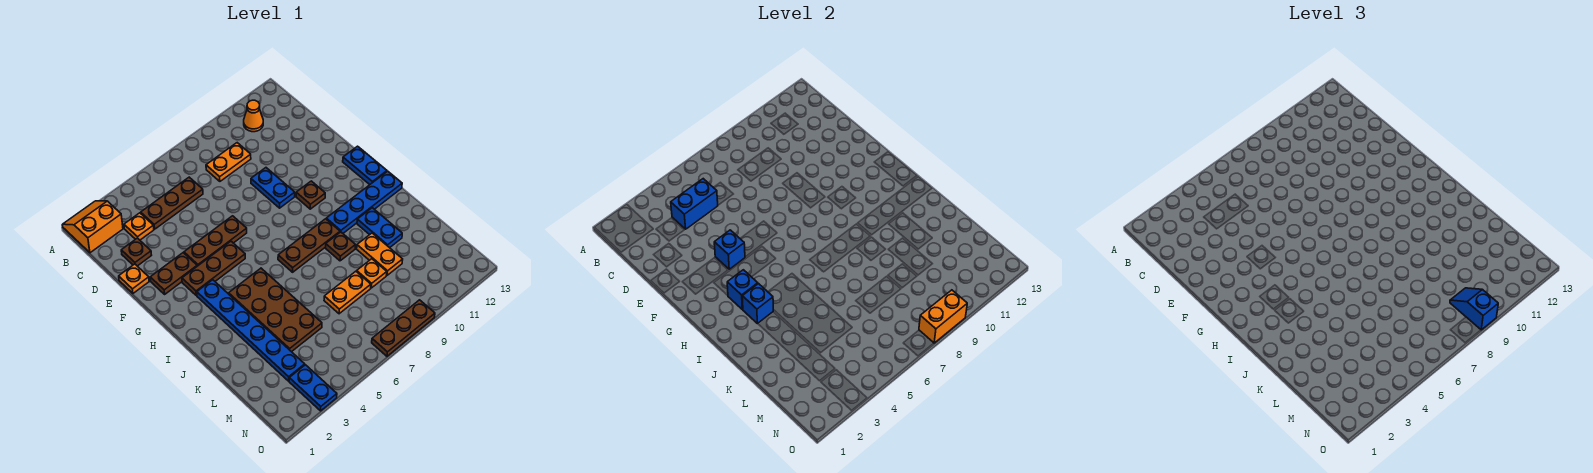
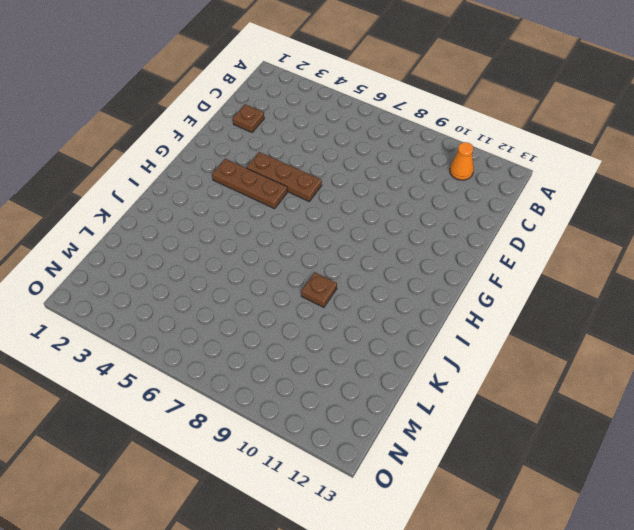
none -> orange 2x2 slope [62,201,123,253]
none -> orange 1x1 plate [124,213,154,240]
none -> brown 1x3 plate [141,177,203,229]
none -> orange 1x2 plate [206,143,251,181]

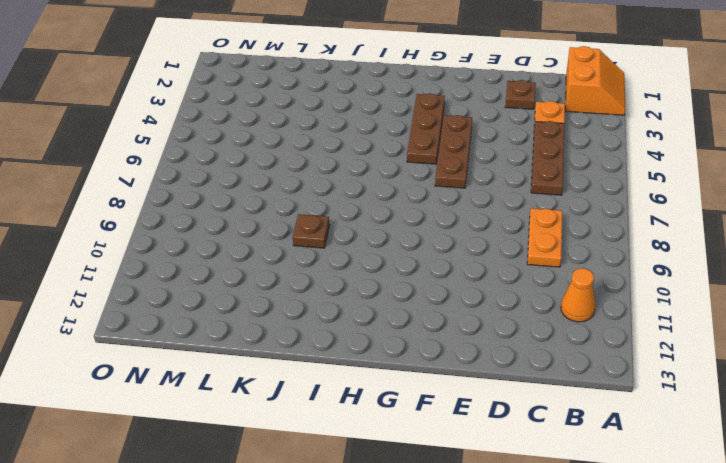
none -> orange 1x1 plate [119,264,149,293]
none -> blue 1x2 plate [251,168,295,208]
none -> brown 1x2 plate [150,253,197,294]
none -> brown 1x1 plate [296,181,325,209]

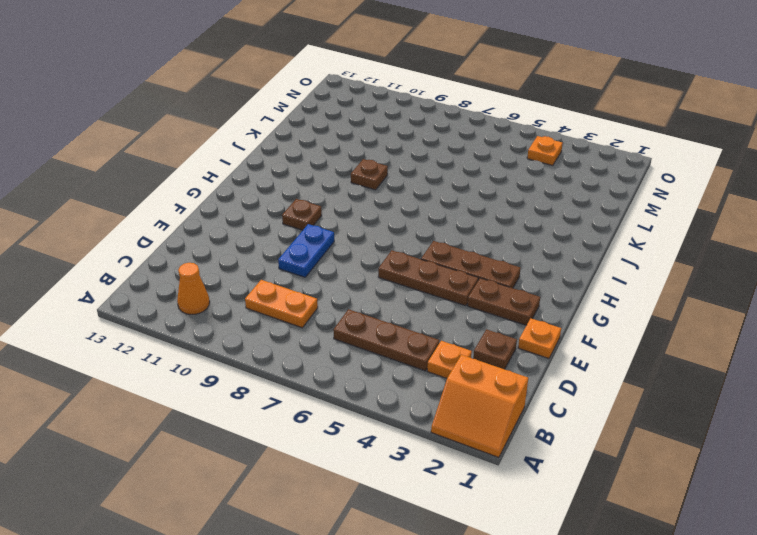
orange 1x1 plate [527,136,563,165] -> orange 1x1 plate moved to [357,259,387,288]
none -> blue 1x2 plate [343,146,387,185]
none -> blue 1x6 plate [197,280,305,381]
none -> brown 2x4 plate [229,268,322,352]
none -> brown 1x3 plate [278,219,340,272]

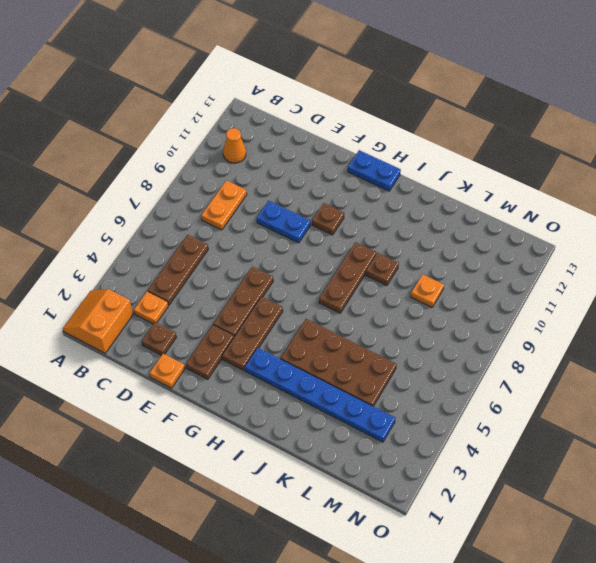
none -> blue 1x4 plate [326,171,402,233]
none -> blue 1x2 plate [357,208,402,248]
none -> orange 1x2 plate [357,233,403,275]
none -> orange 1x2 plate [324,271,371,314]

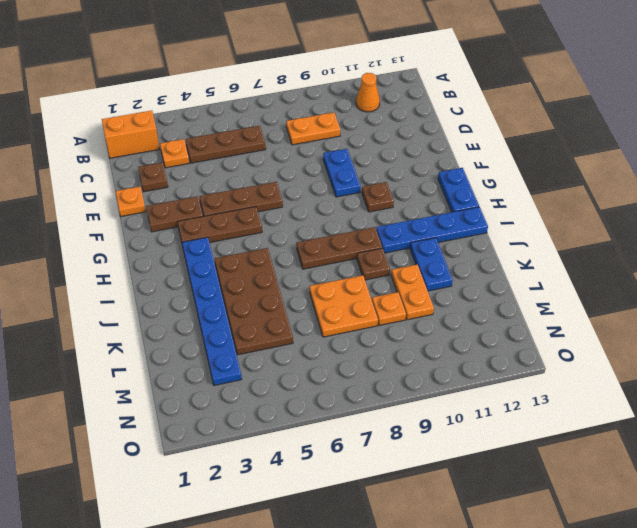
orange 2x2 plate [310,275,378,337] -> orange 1x2 plate [324,271,371,314]
none -> blue 1x2 plate [289,365,337,411]
none -> brown 1x3 plate [372,300,435,356]
none -> blue 1x2 brick [671,179,718,229]
none -> blue 1x1 brick [714,230,745,269]

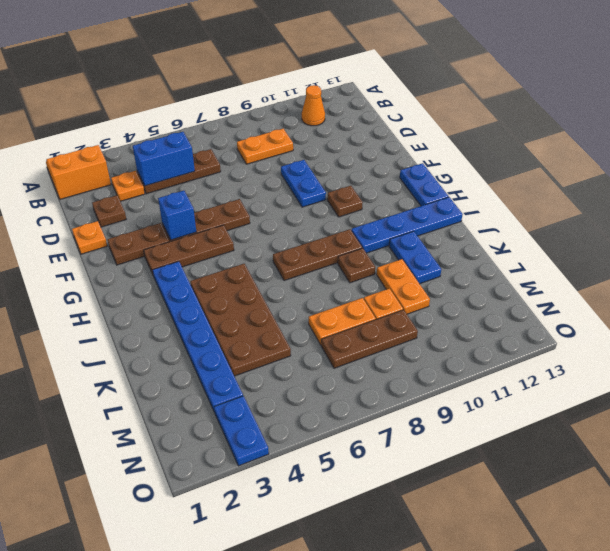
brown 1x3 plate [321,310,418,368] -> brown 1x3 plate moved to [372,300,435,356]
none -> blue 1x1 brick [727,270,758,310]
none -> blue 1x1 brick [742,284,773,324]
none -> orange 1x2 brick [919,290,967,343]
none -> blue 1x2 slope [1450,288,1498,330]

